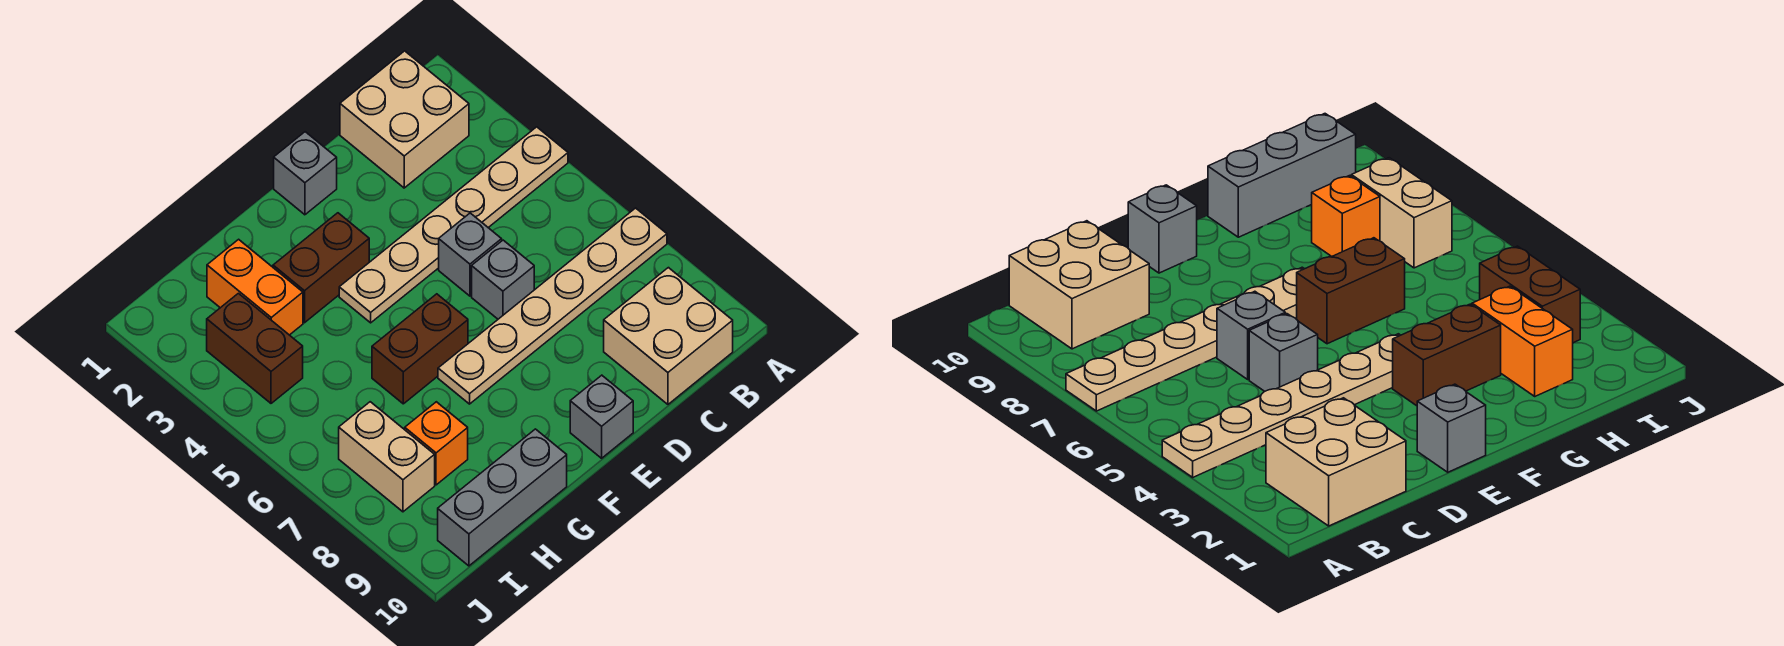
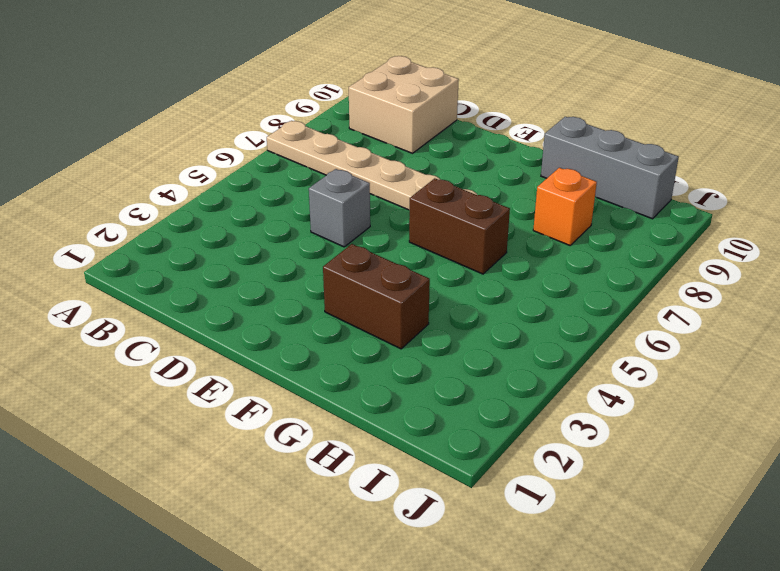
none -> tan 1x6 plate [339,127,568,323]
none -> tan 2x2 brick [340,51,469,188]
none -> grey 1x1 brick [472,240,534,319]

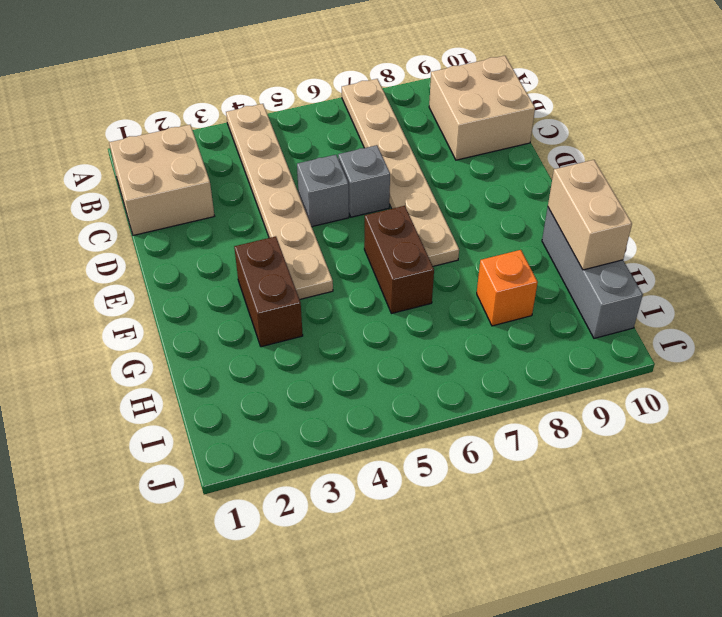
tan 1x2 brick [548,160,632,270] -> tan 1x2 brick turned to [339,402,435,512]
none -> grey 1x1 brick [274,132,337,215]
none -> grey 1x1 brick [570,375,633,458]
none -> orange 1x2 brick [207,239,303,335]

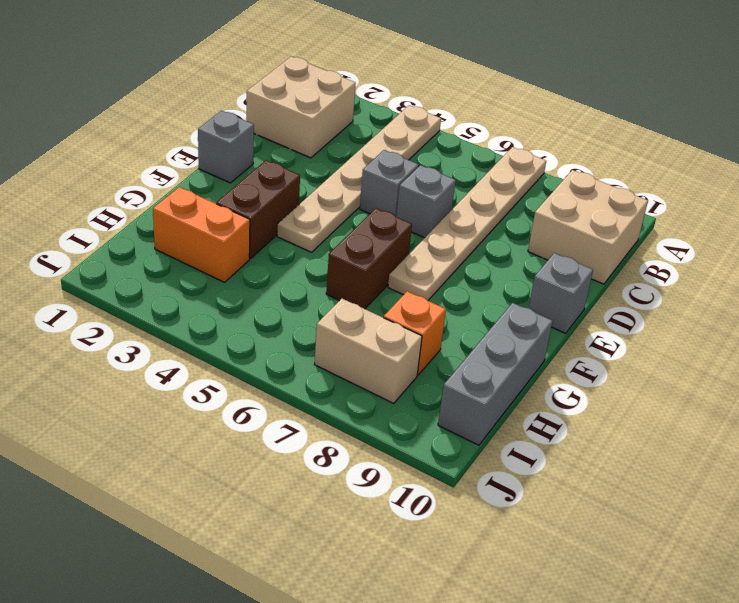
none -> brown 1x2 brick [207,293,303,403]

